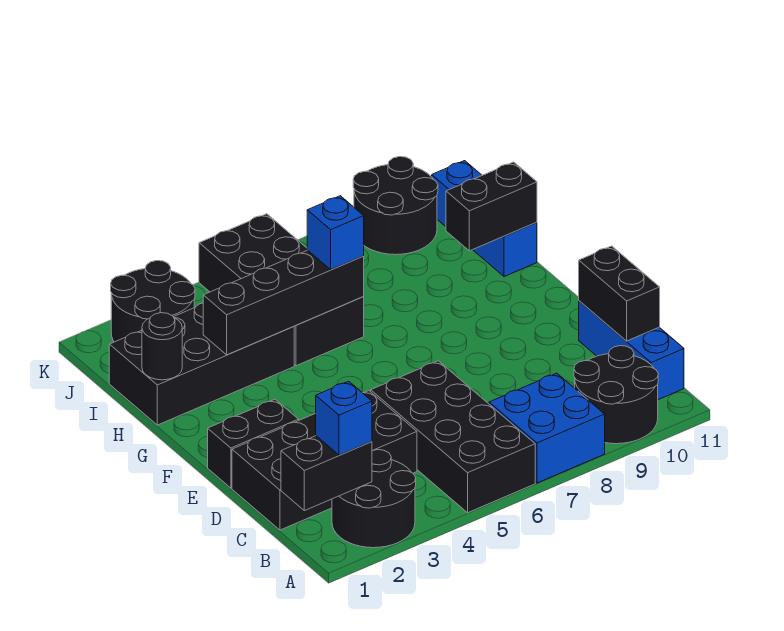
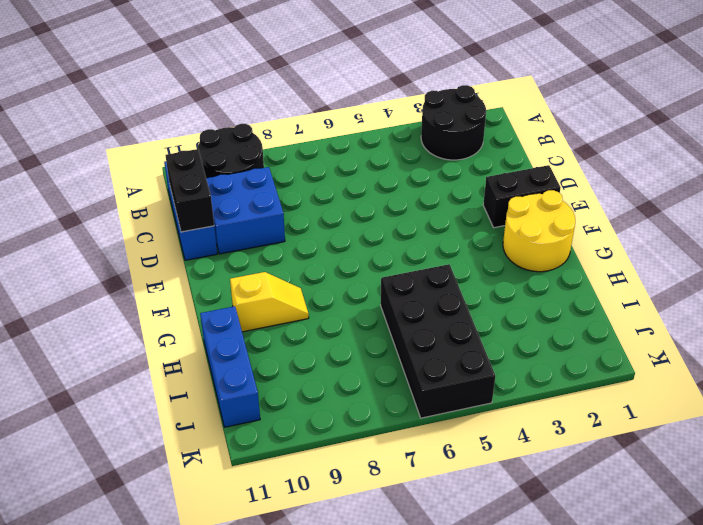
blue 2x2 brick [206,167,285,254] -> blue 2x2 brick moved to [489,373,605,483]
yellow 2x2 round brick [503,190,575,272] -> none
yellow 1x2 slope [230,272,309,332] -> none
none -> black 2x4 brick [371,361,535,513]
none -> black 2x4 brick [232,391,417,530]
none -> black 2x4 brick [109,303,294,425]

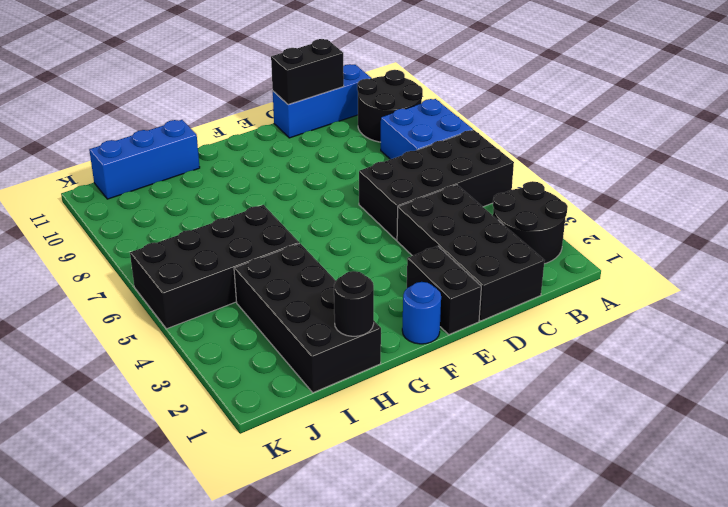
blue 1x1 round brick [402,282,441,344] -> none
none -> black 2x2 round brick [111,261,195,342]
none -> black 2x2 round brick [353,157,438,255]
none -> black 1x2 brick [281,436,372,511]

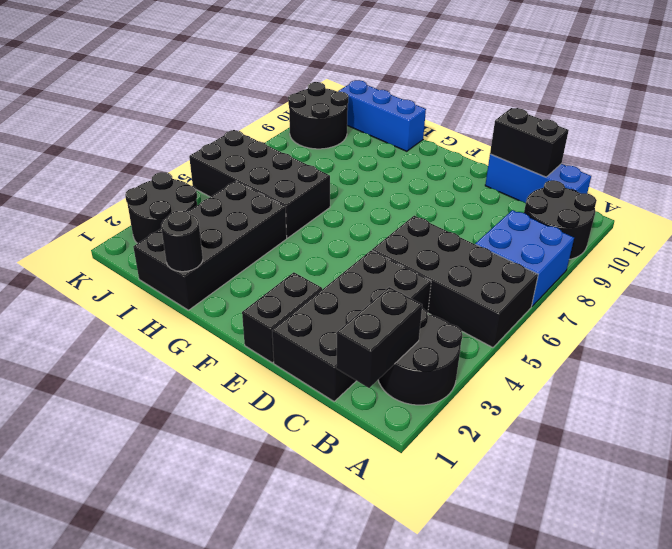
none -> black 1x4 brick [203,250,364,355]
none -> black 1x2 brick [446,162,537,251]
none -> blue 1x1 brick [316,381,372,455]

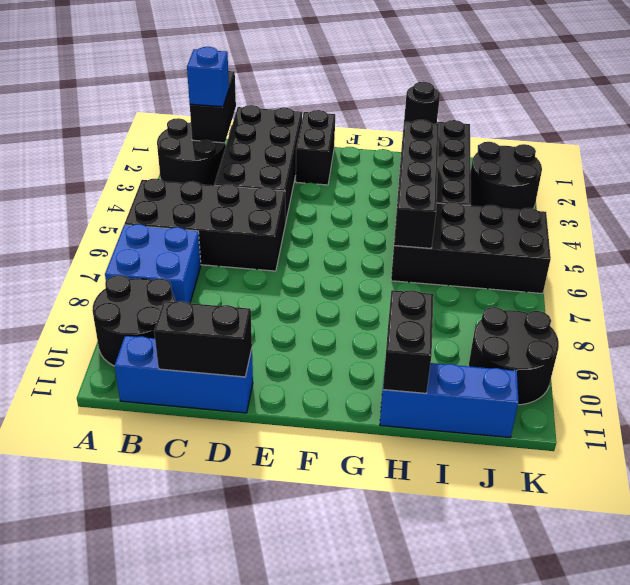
none -> blue 1x1 brick [307,196,364,270]

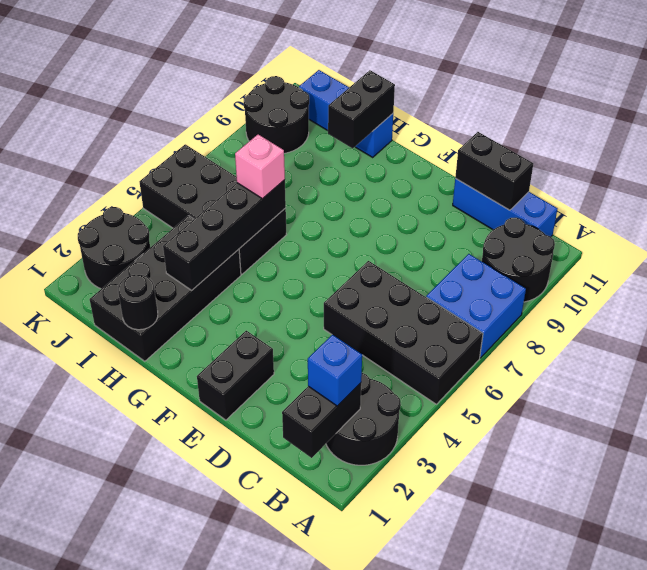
pink 1x1 brick [235,134,285,199] -> blue 1x1 brick [307,196,364,270]
none -> black 2x4 brick [232,391,417,530]

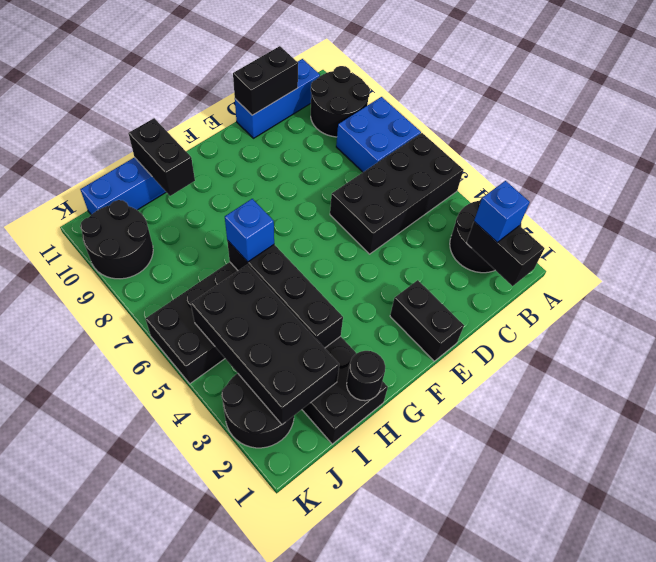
black 2x4 brick [191,265,339,425] -> black 2x4 brick moved to [232,391,417,530]

